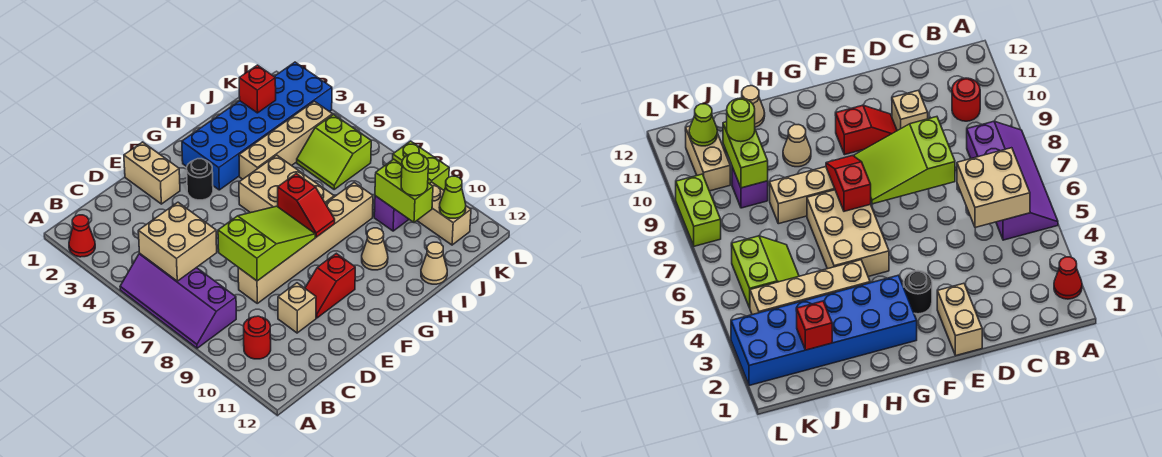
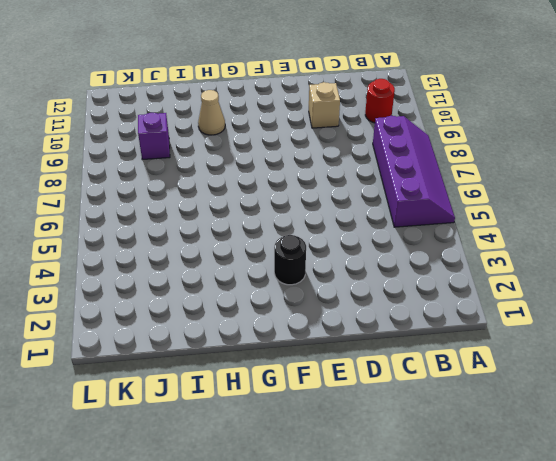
none -> red 1x1 cone [69,215,95,257]
none -> tan 1x6 brick [238,183,373,303]
none -> tan 1x2 brick [124,142,180,204]

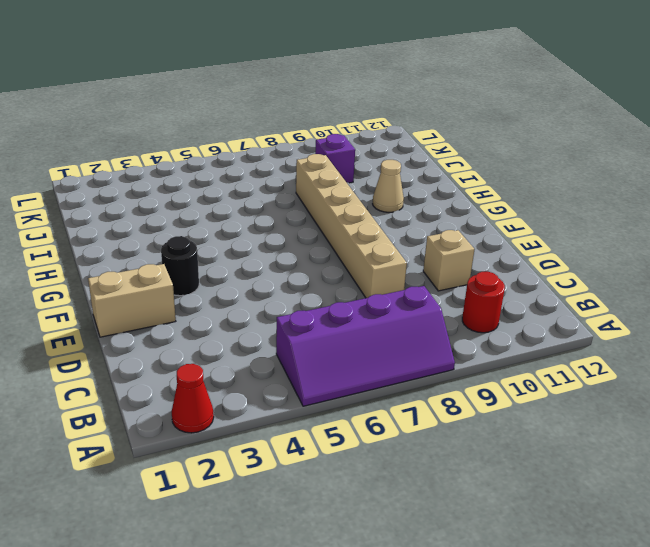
none -> red 1x2 slope [305,253,355,318]
none -> blue 2x6 brick [182,62,332,190]
none -> tan 2x3 brick [239,155,334,213]

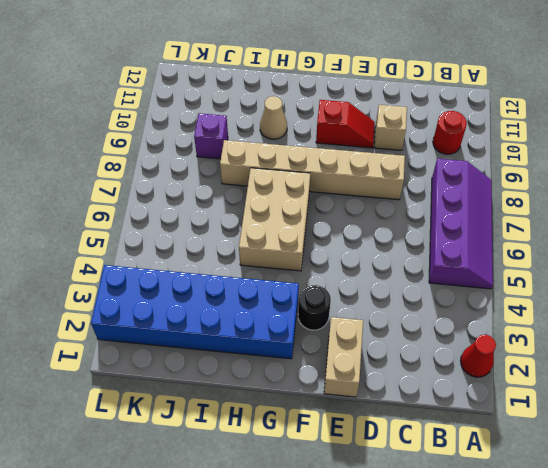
none -> tan 1x4 brick [239,101,333,179]
none -> tan 1x1 cone [421,242,447,284]
none -> lime 2x2 slope [297,115,371,189]

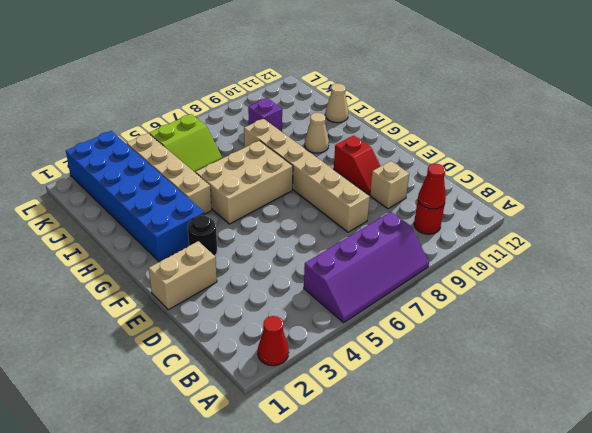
red 1x1 cone [418,164,446,209] -> none
none -> tan 1x2 brick [417,182,471,245]
none -> lime 1x2 brick [393,141,449,190]
none -> tan 2x2 brick [138,202,217,281]

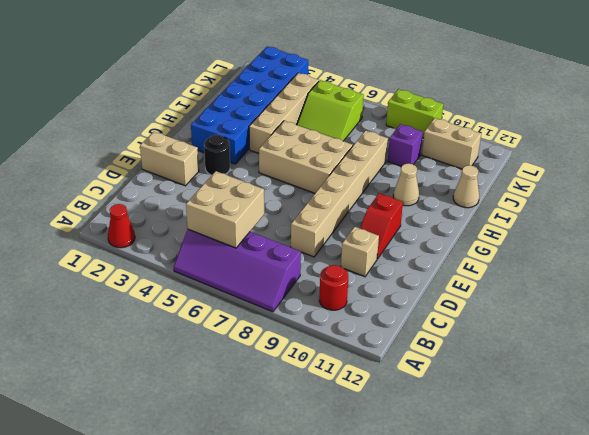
none -> lime 2x3 slope [218,206,315,281]
none -> red 1x2 slope [278,174,335,237]
none -> red 1x1 brick [239,65,276,113]

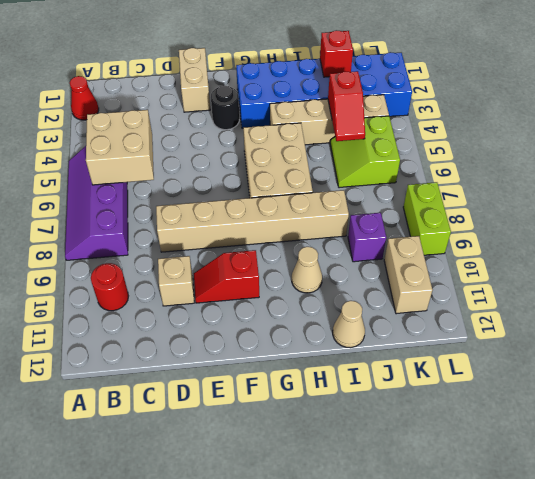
red 1x2 slope [328,71,365,141] -> red 1x2 slope moved to [278,174,335,237]
none -> lime 2x3 slope [218,206,315,281]
none -> lime 1x2 brick [375,159,433,222]
none -> lime 1x1 cone [439,176,466,218]

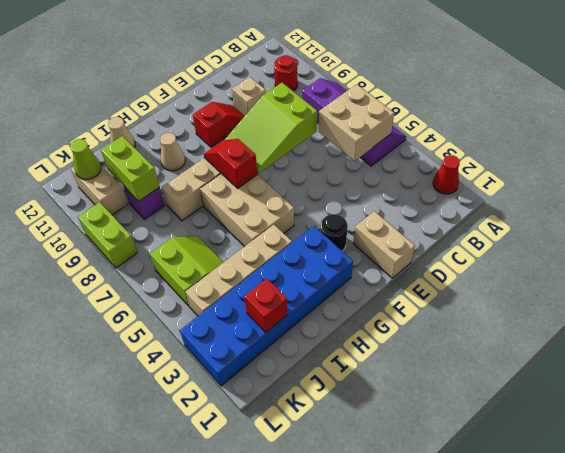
none -> lime 1x1 round brick [401,153,429,196]

